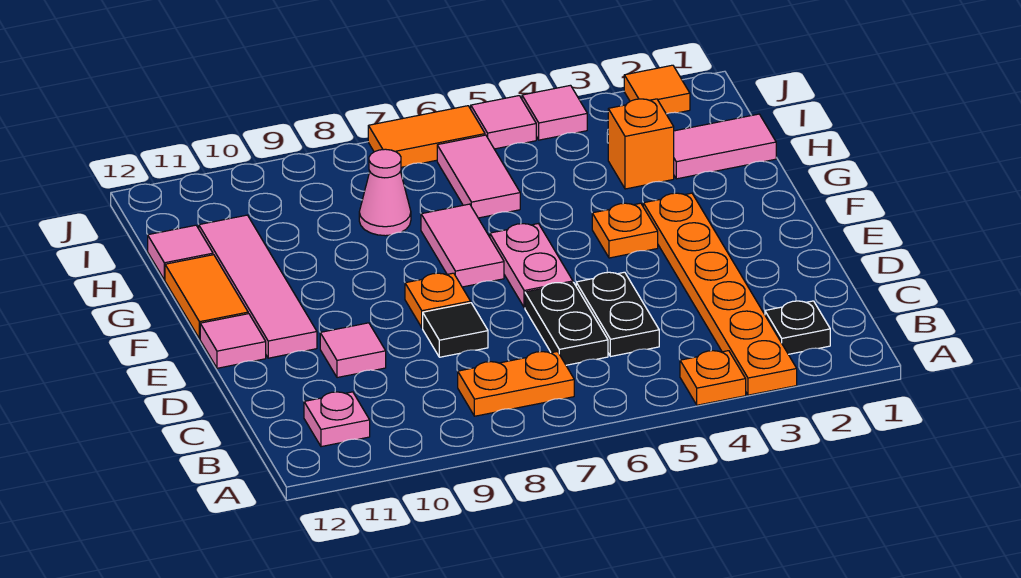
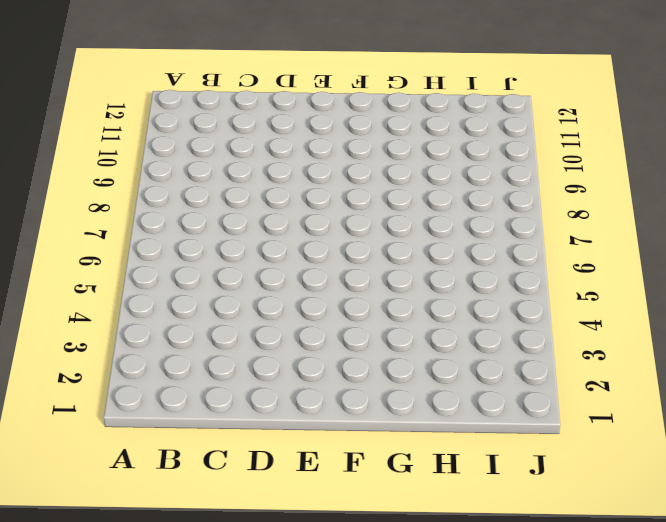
none -> orange 1x6 plate [643,193,797,395]
none -> orange 1x1 plate [680,351,746,405]
none -> black 1x1 plate [765,301,830,354]

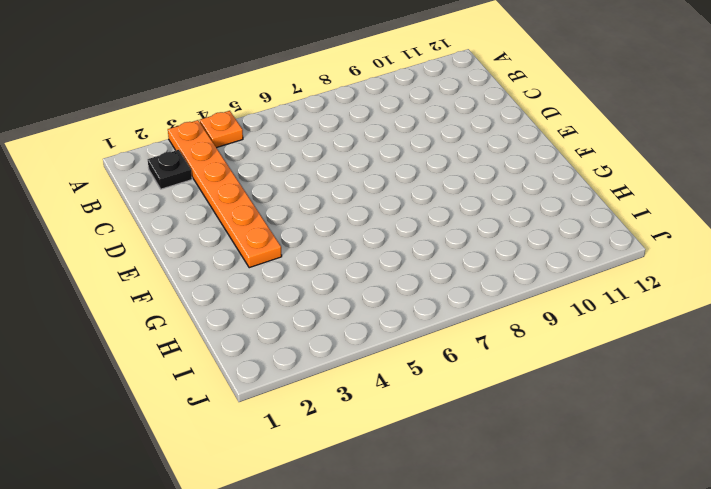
none -> orange 1x2 plate [458,352,574,416]
none -> pink 1x1 plate [304,392,370,447]
none -> black 1x2 plate [576,272,659,356]

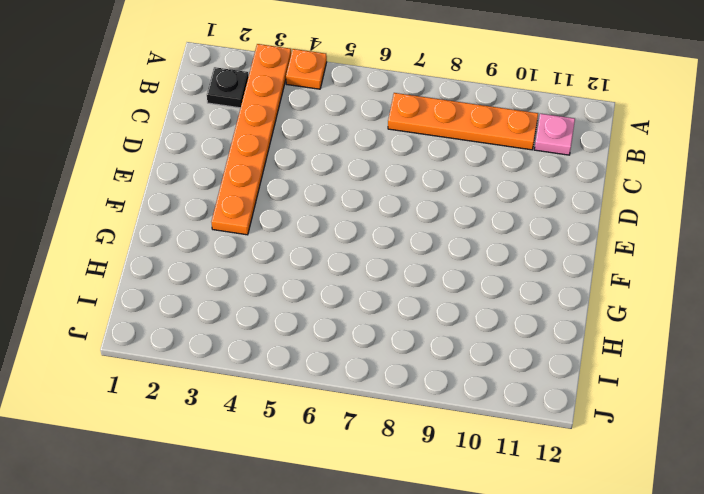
orange 1x4 plate [388,93,538,150] -> orange 1x2 plate [458,352,574,416]
none -> black 1x2 plate [576,272,659,356]
none -> black 1x2 plate [525,282,608,365]
none -> black 1x1 tile [423,303,488,357]

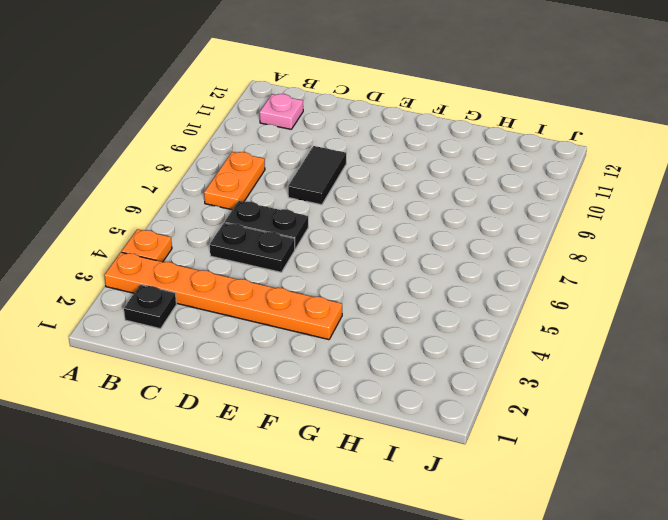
black 1x2 tile [288,146,346,205] -> black 1x1 tile [423,303,488,357]
none -> pink 1x1 tile [320,323,386,378]
none -> pink 1x2 plate [490,224,573,308]
none -> orange 1x1 plate [405,273,471,328]

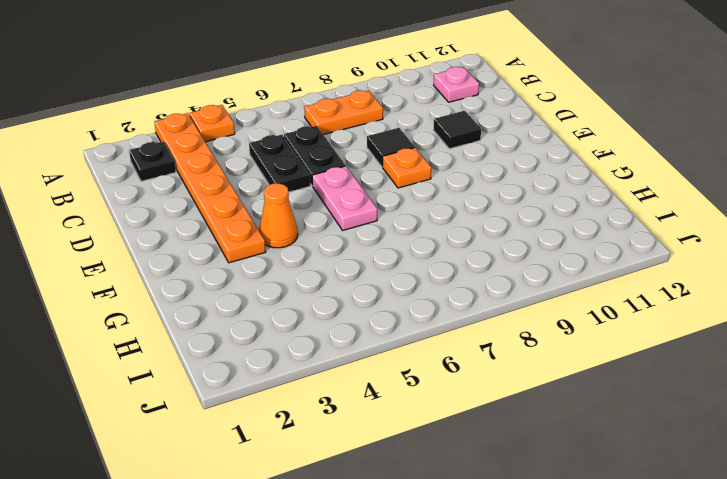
black 1x1 tile [433,111,481,149] -> pink 1x1 tile [320,323,386,378]
orange 1x1 cone [259,183,298,248] -> orange 1x1 plate [592,203,658,258]
none -> pink 1x4 tile [199,215,317,358]
none -> pink 1x1 tile [200,314,266,368]
none -> pink 1x2 tile [421,204,504,287]

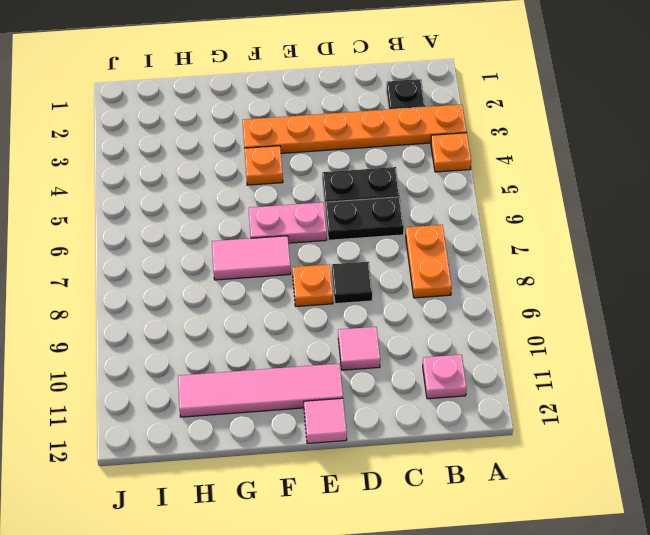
none -> orange 1x2 tile [165,255,248,339]
none -> pink 1x2 tile [674,114,776,179]
none -> orange 1x1 brick [608,99,674,189]

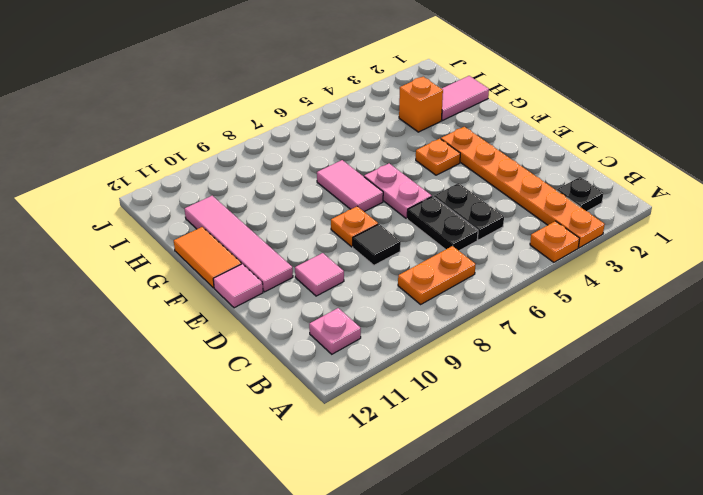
none -> pink 1x2 tile [437,135,520,218]
none -> pink 1x1 cone [359,149,411,236]
none -> pink 1x1 tile [148,225,213,280]

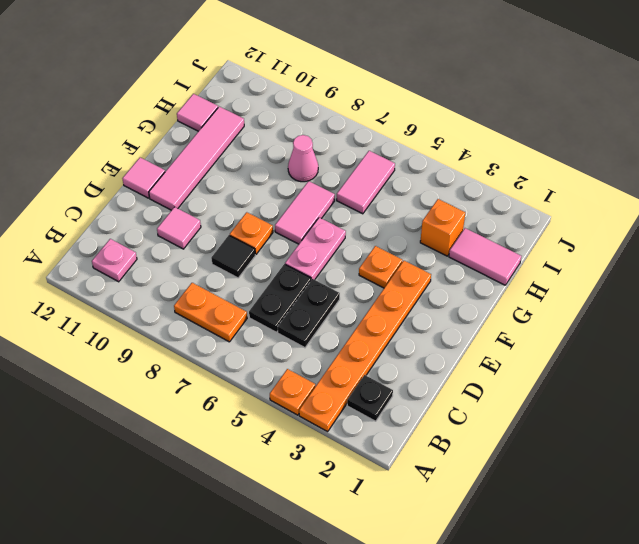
none -> orange 1x2 tile [165,255,248,339]
none -> orange 1x1 tile [624,65,690,114]
none -> pink 1x1 tile [522,85,587,140]

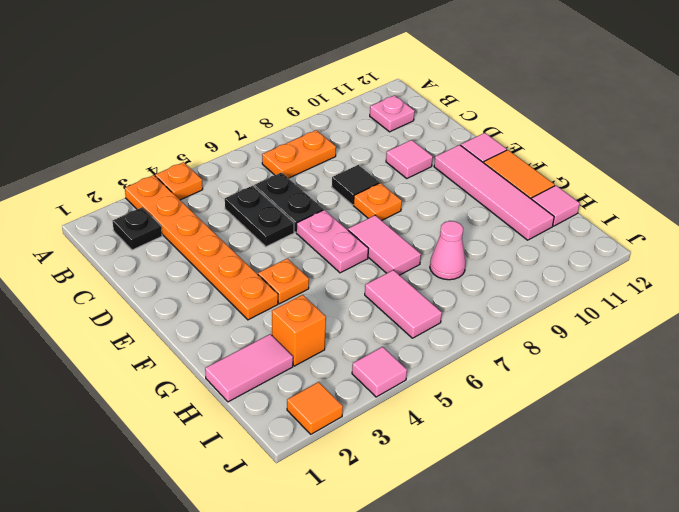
none -> pink 1x1 tile [471,96,536,149]
none -> orange 1x2 tile [368,106,485,167]

